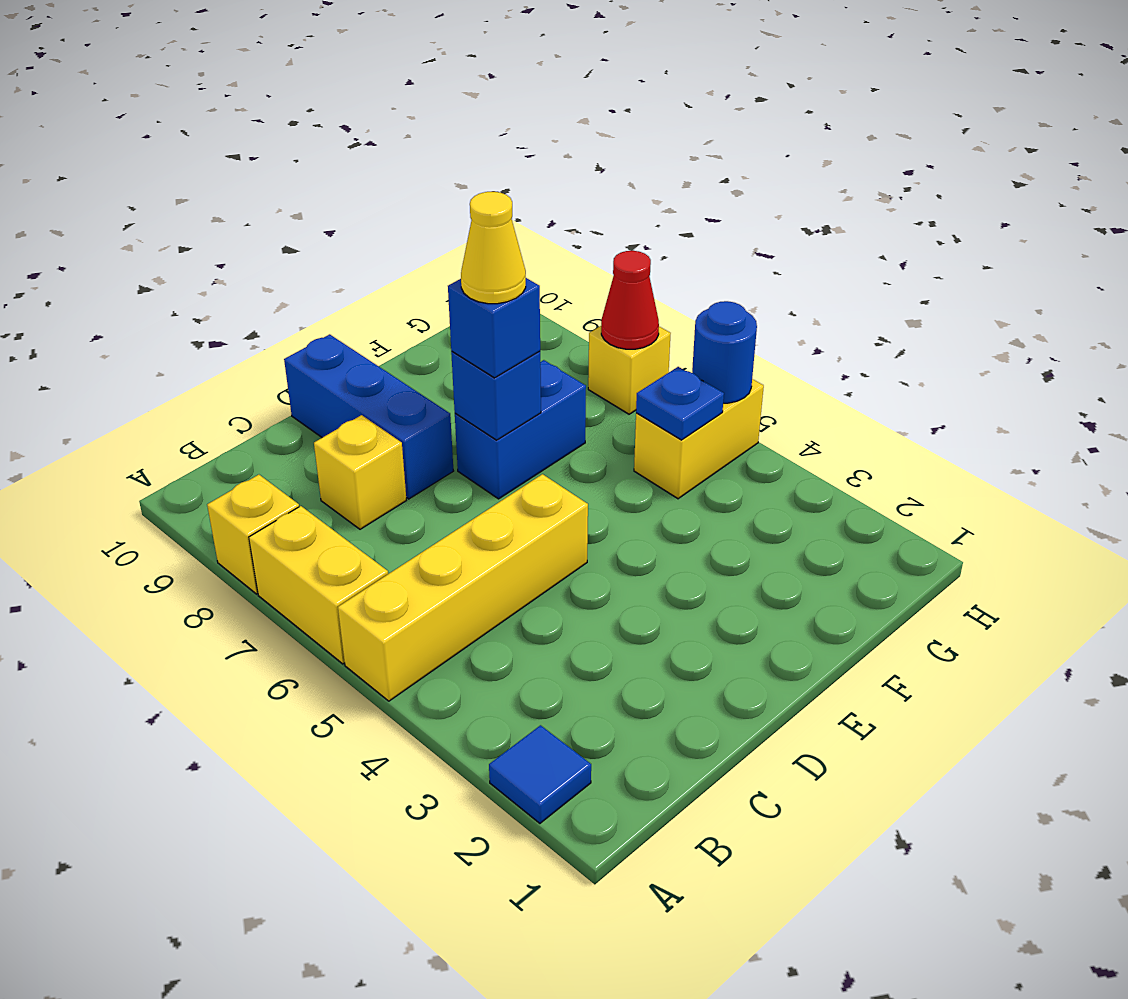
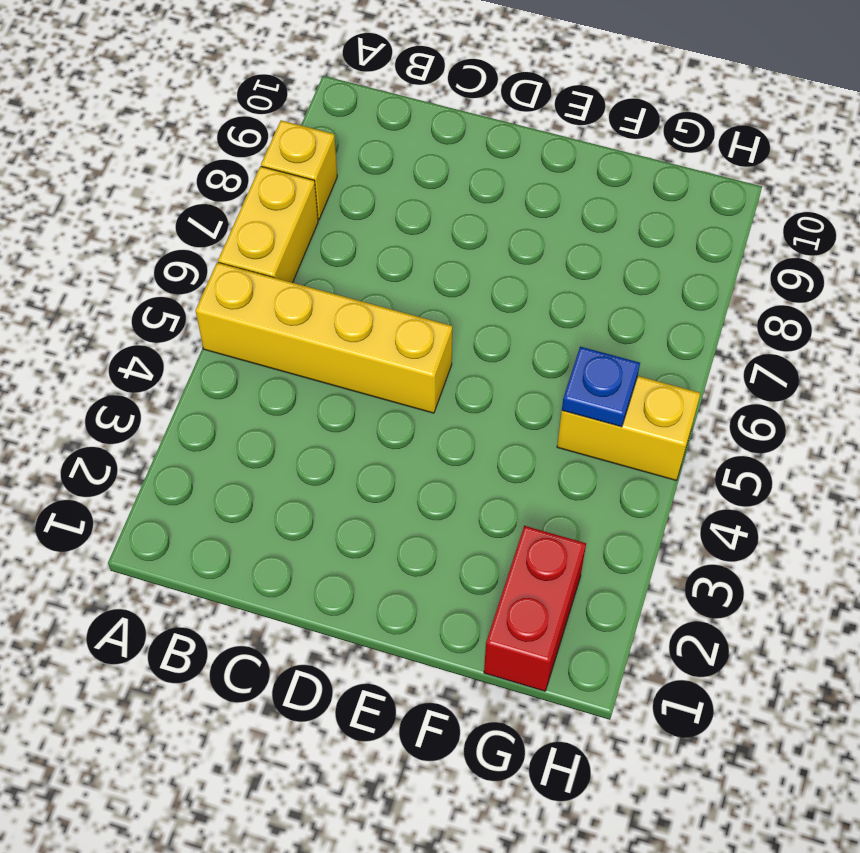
red 1x2 brick [484,526,586,691] -> none
none -> blue 1x1 tile [489,725,591,823]
none -> yellow 1x1 brick [314,415,406,529]
none -> blue 1x3 brick [284,334,453,499]

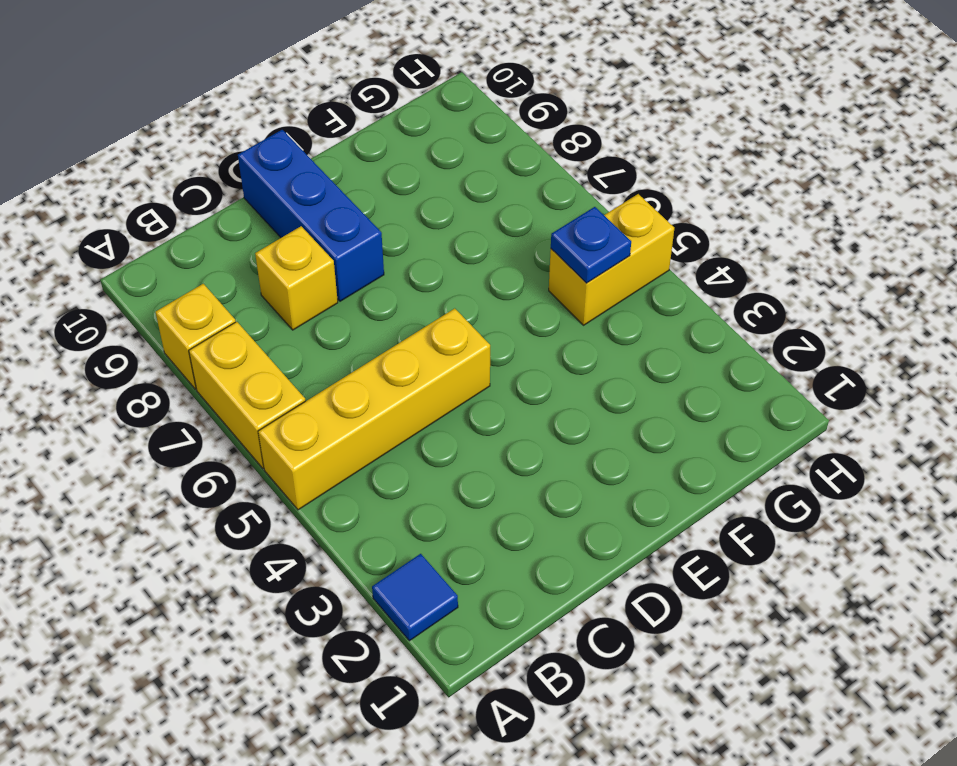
none -> blue 1x2 brick [455,360,586,499]
none -> yellow 1x1 brick [588,326,671,414]
none -> blue 1x1 brick [451,351,541,440]

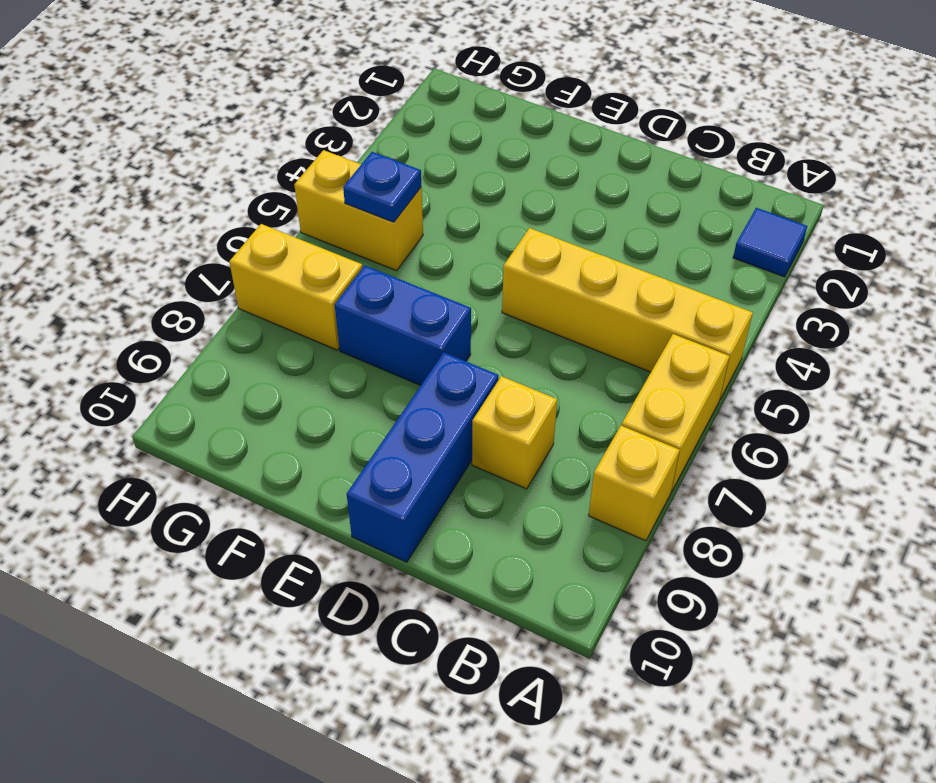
yellow 1x2 brick [229,224,362,350] -> yellow 1x1 brick [588,326,671,414]
none -> blue 1x1 brick [451,351,541,440]
none -> blue 1x1 round brick [692,301,757,403]
none -> red 1x1 cone [601,251,659,349]

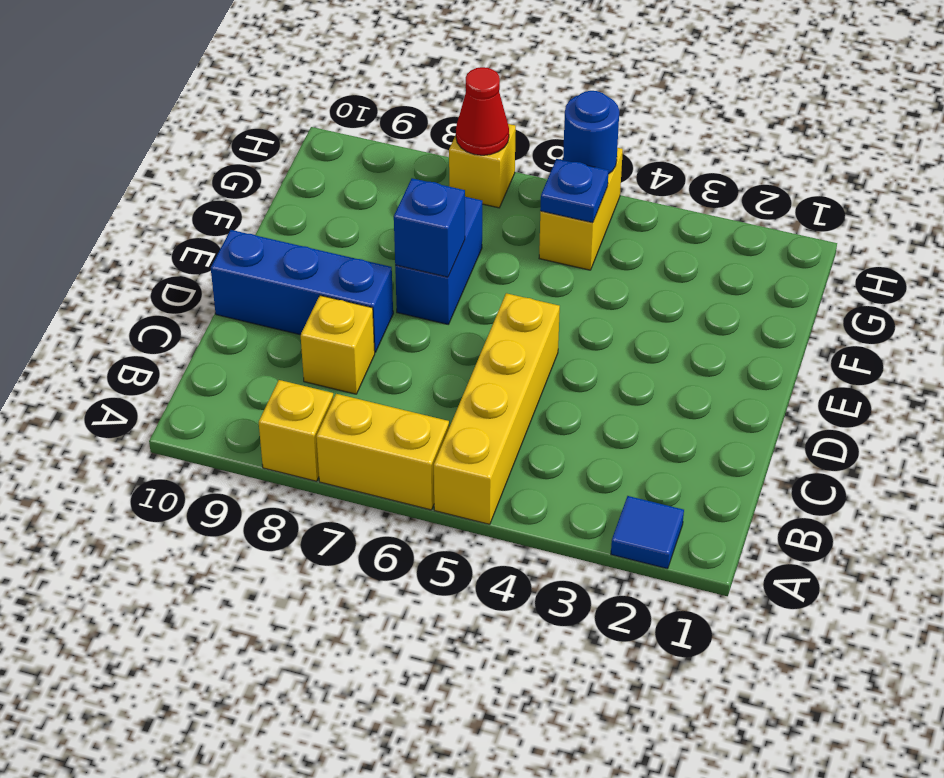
none -> blue 1x1 brick [448,278,540,378]
none -> yellow 1x1 cone [461,192,526,304]

